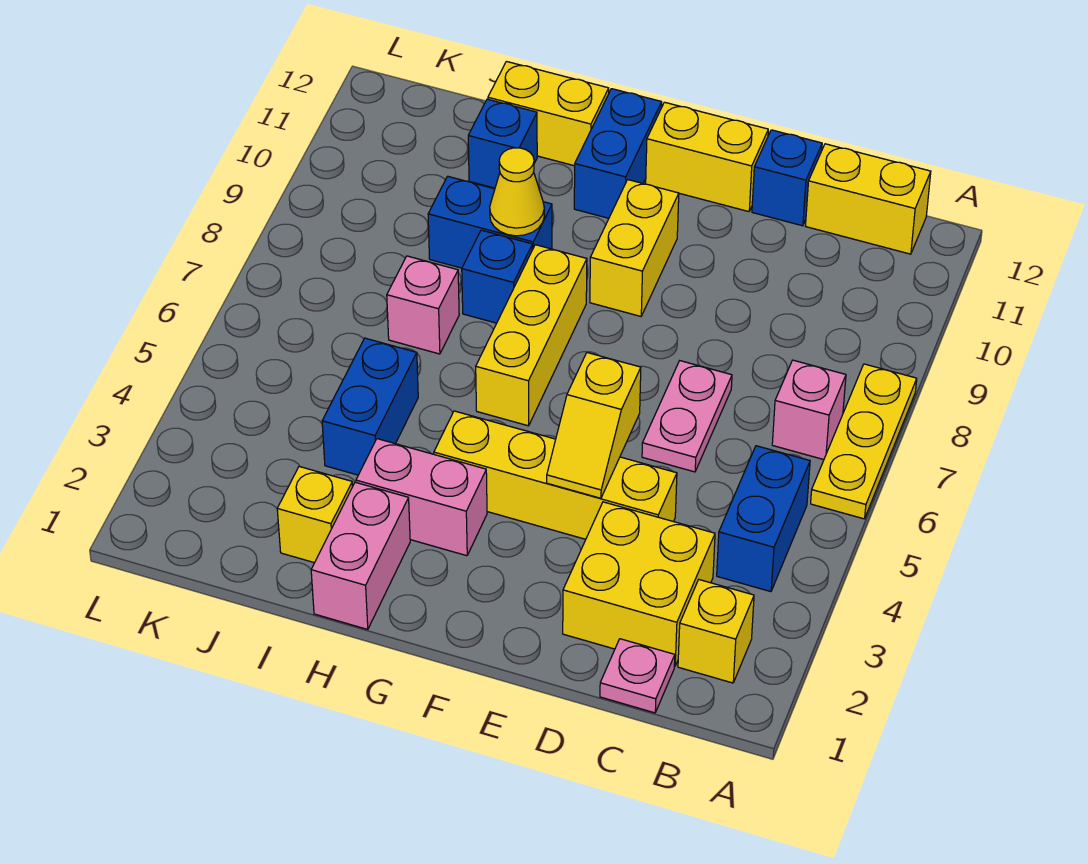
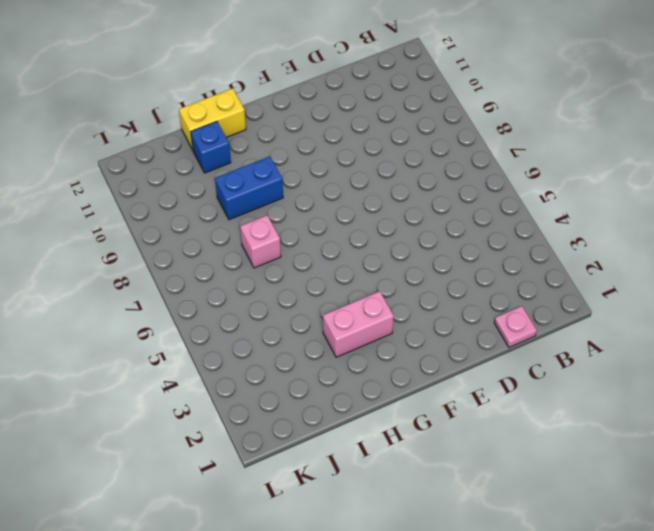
none -> yellow 1x3 plate [811,364,917,519]
none -> yellow 1x1 brick [678,580,754,683]
none -> blue 1x2 brick [717,446,810,592]

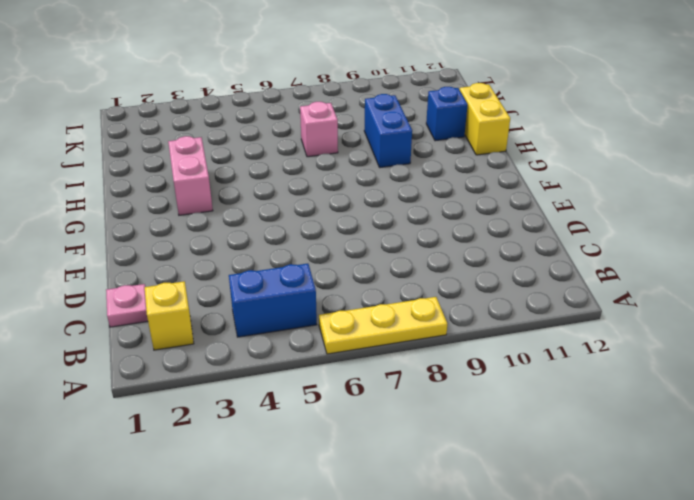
none -> pink 1x1 brick [772,360,846,460]
none -> yellow 1x2 brick [806,144,931,254]
none -> yellow 2x2 brick [563,502,715,666]

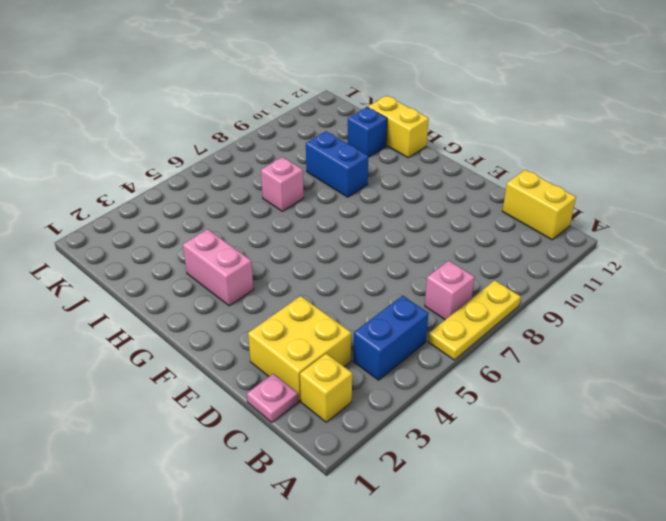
none -> yellow 1x4 brick [434,411,677,539]
none -> pink 1x2 plate [642,361,732,472]
none -> blue 1x1 brick [752,130,822,226]

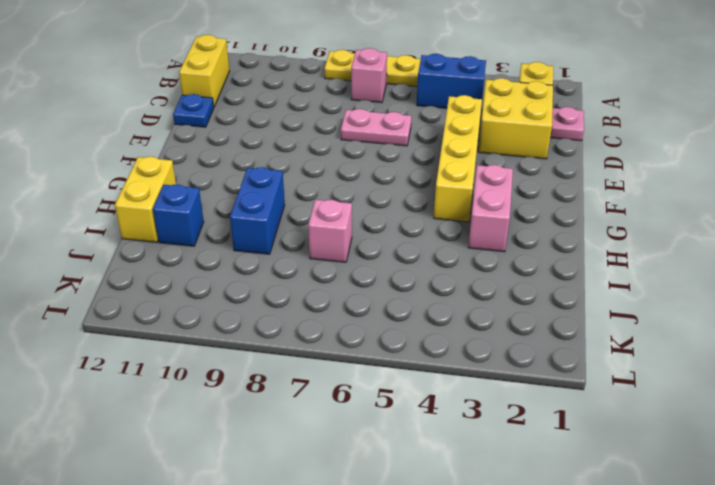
blue 1x1 plate [173,94,214,127] -> blue 1x1 brick [752,130,822,226]
none -> yellow 1x2 brick [646,102,768,212]
none -> yellow 1x2 brick [590,180,679,316]
none -> yellow 1x3 brick [476,245,587,426]

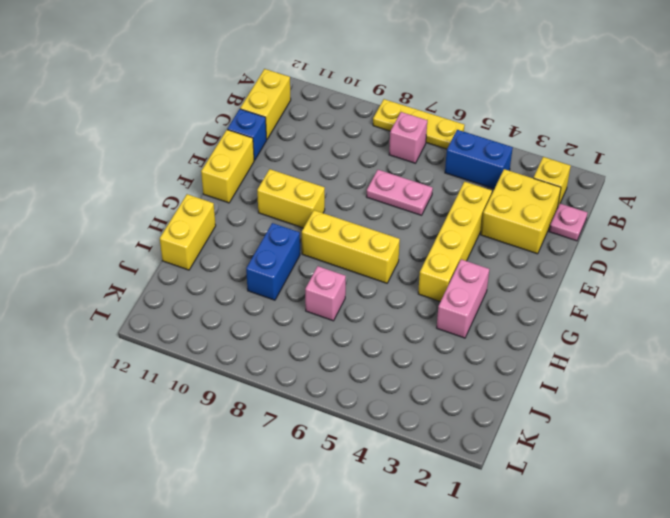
none -> blue 1x2 brick [574,89,662,218]
none -> pink 1x2 brick [311,482,410,629]
none -> blue 1x1 brick [462,230,532,323]

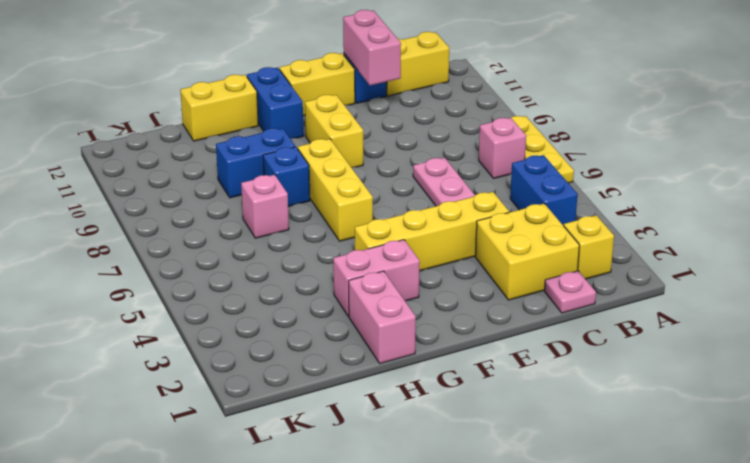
pink 1x2 brick [343,10,401,85] -> none
none -> yellow 1x1 brick [277,467,352,563]
none -> blue 1x2 brick [322,338,418,475]
none -> blue 1x1 brick [468,99,537,188]

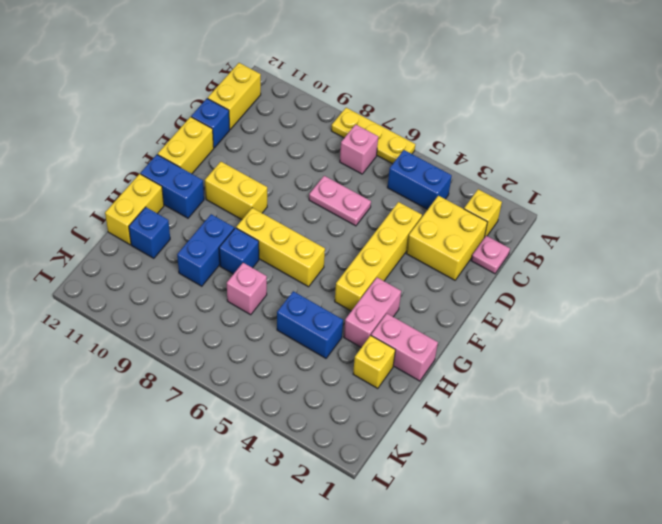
none -> yellow 1x2 slope [547,353,641,498]
none -> yellow 1x1 cone [490,148,544,236]

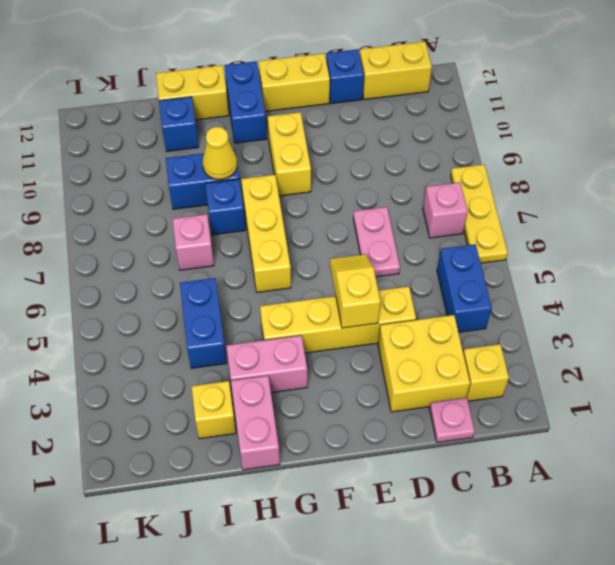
yellow 1x2 slope [330,254,380,328] -> yellow 1x2 slope turned to [547,353,641,498]

